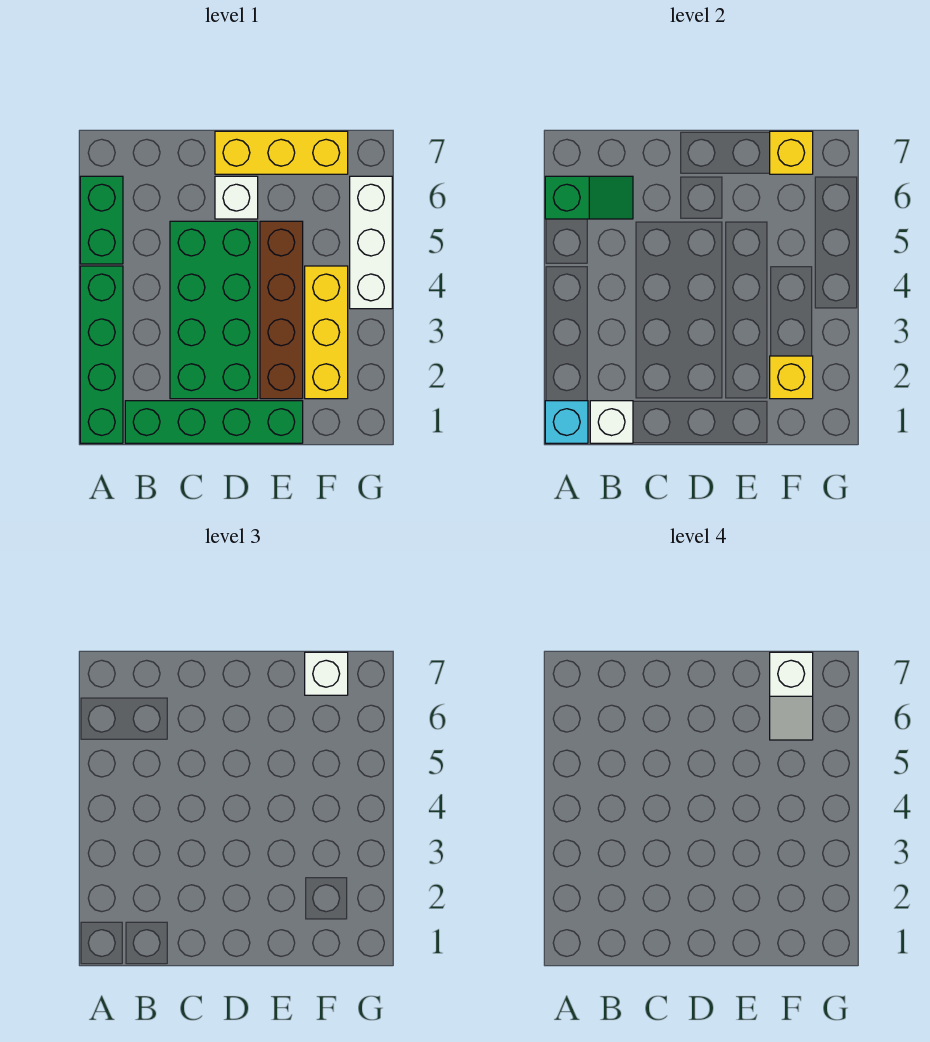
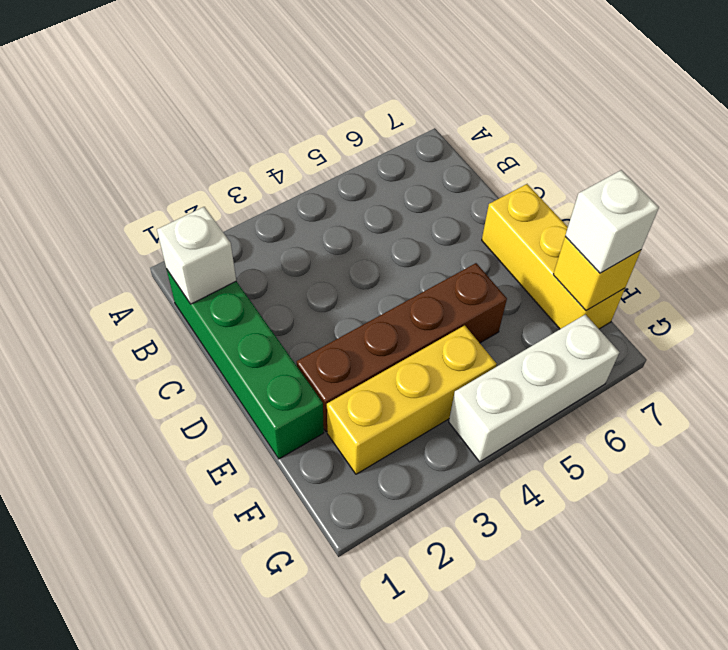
none -> green 1x4 brick [80,266,123,443]
none -> green 1x2 brick [80,176,123,264]
none -> green 2x4 brick [170,221,258,399]

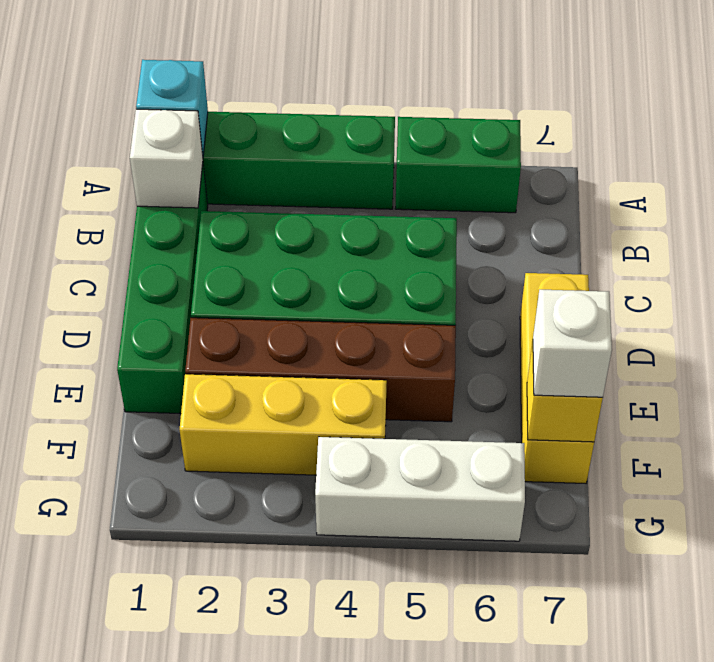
none -> white 1x1 brick [215,176,258,219]
none -> green 1x2 slope [545,176,633,219]
none -> yellow 1x1 brick [770,356,813,399]

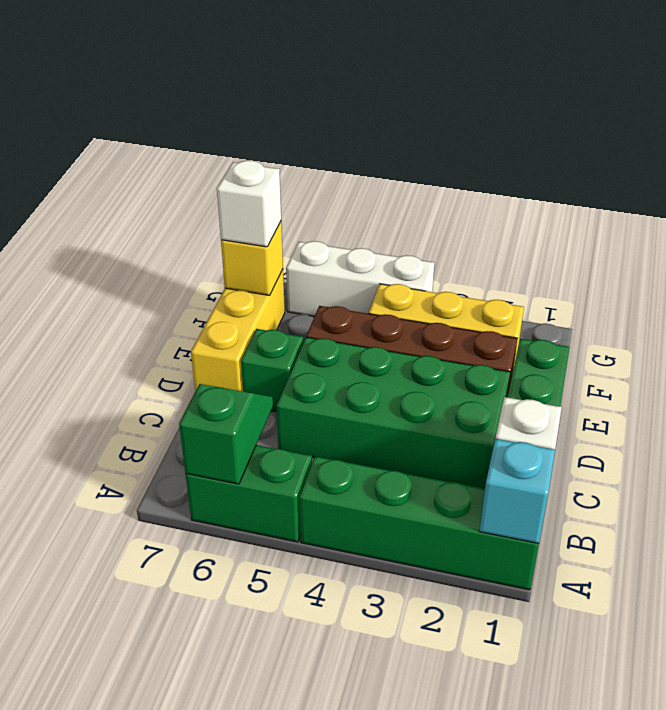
green 1x1 brick [241,329,303,412] -> white 1x1 brick [215,176,258,219]
none -> yellow 1x1 brick [770,356,813,399]
none -> white 1x2 slope [770,652,813,740]

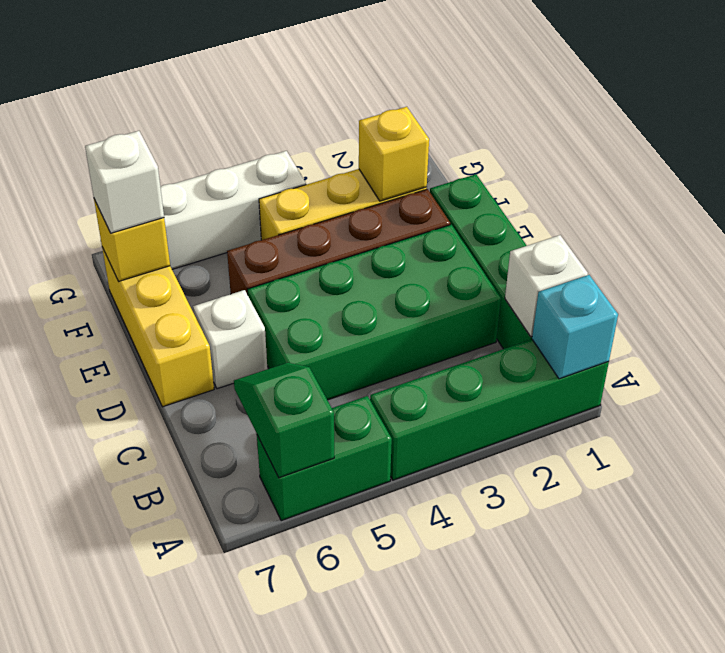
none -> white 1x2 slope [770,652,813,740]

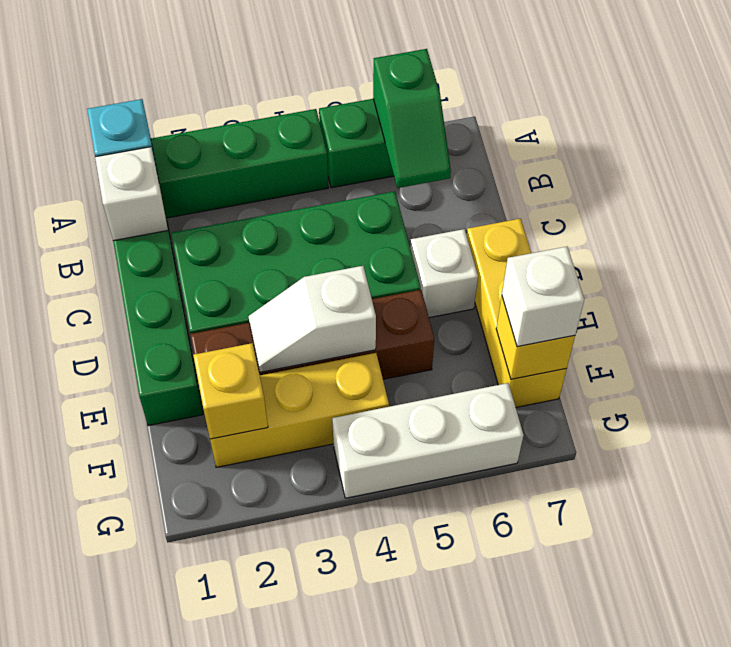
white 1x2 slope [249,266,376,372] -> white 1x2 slope moved to [770,652,813,740]

